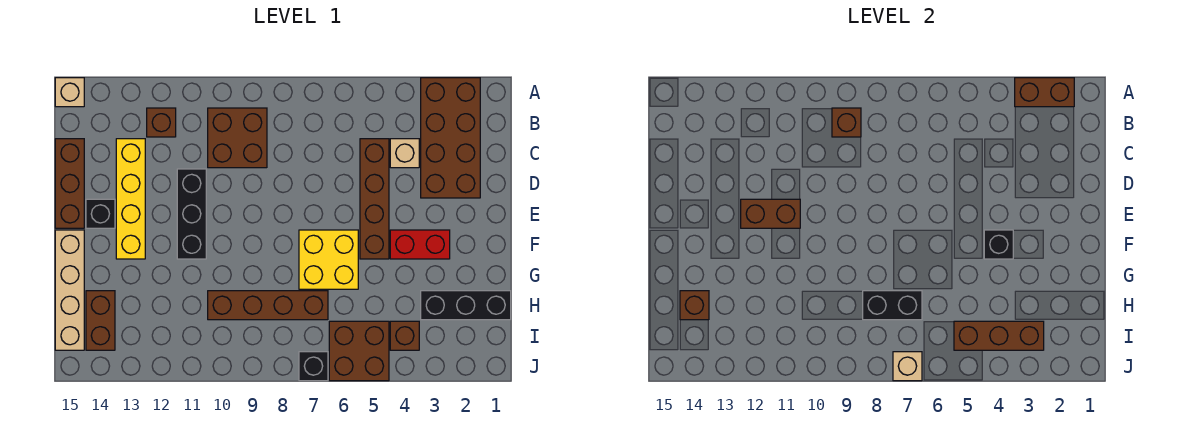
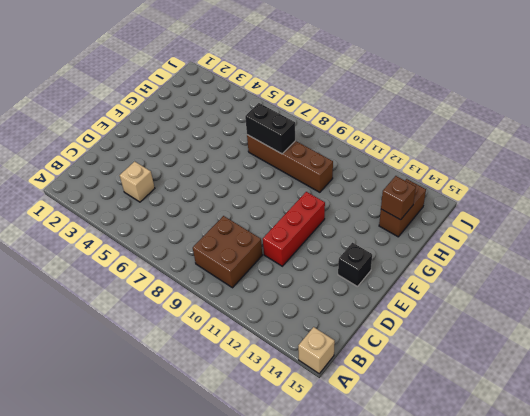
red 1x3 brick [263,192,325,266] -> black 1x3 brick [177,169,206,259]
none -> brown 2x4 brick [421,78,480,198]
none -> brown 1x1 brick [147,108,176,137]
none -> brown 1x4 brick [360,139,389,259]

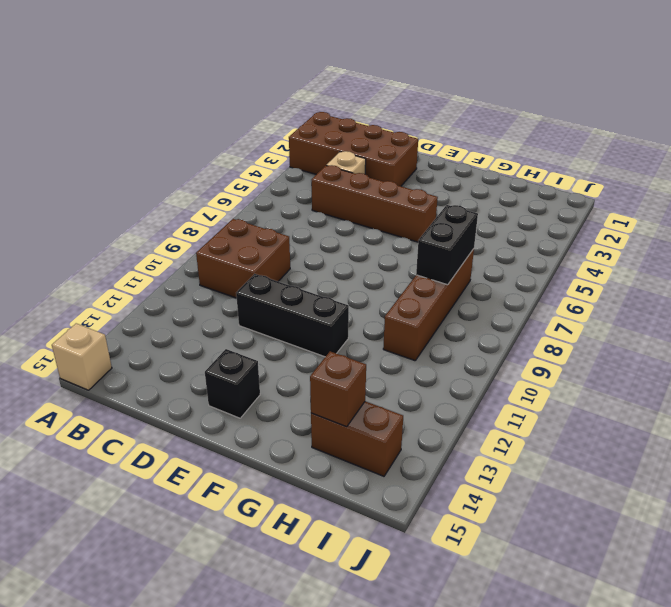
none -> brown 1x1 brick [147,108,176,137]
none -> yellow 1x4 brick [116,139,145,259]
none -> brown 1x3 brick [55,139,84,228]

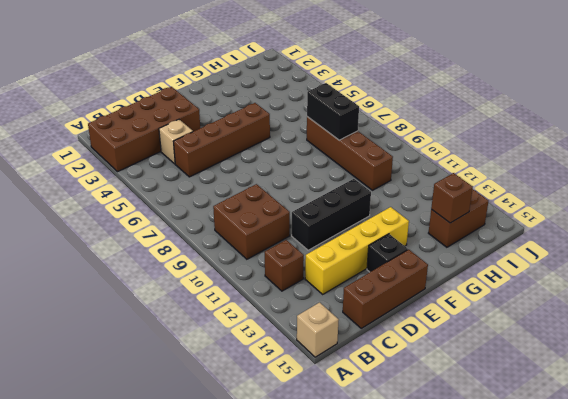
none -> red 1x2 brick [390,230,450,259]
none -> yellow 2x2 brick [299,230,358,289]
none -> tan 1x4 brick [55,230,84,350]

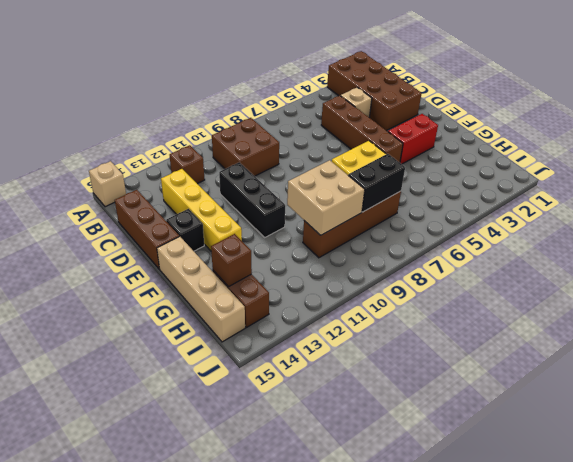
tan 2x2 brick [287,160,365,235] -> none
none -> black 1x3 brick [421,291,511,320]
none -> brown 1x1 brick [390,321,419,350]
none -> brown 2x2 brick [329,321,389,381]

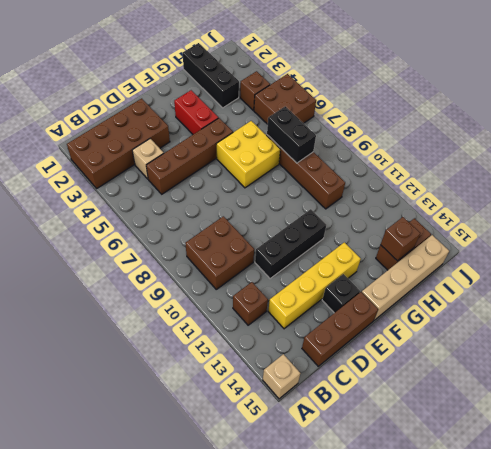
none -> black 1x1 brick [299,352,328,381]
none -> brown 1x2 brick [1015,78,1074,107]
none -> brown 1x1 brick [832,108,861,137]

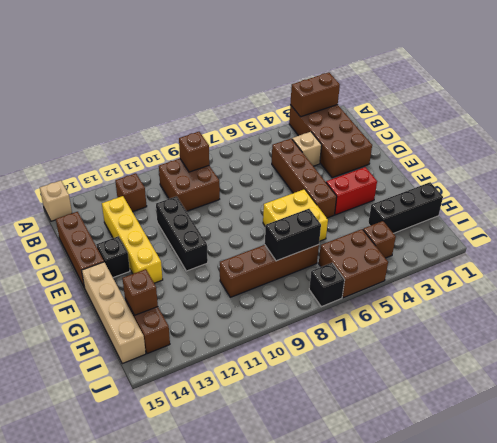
none -> brown 1x2 brick [741,199,800,228]
none -> black 1x1 brick [984,230,1013,259]
none -> brown 1x3 brick [954,321,1044,350]

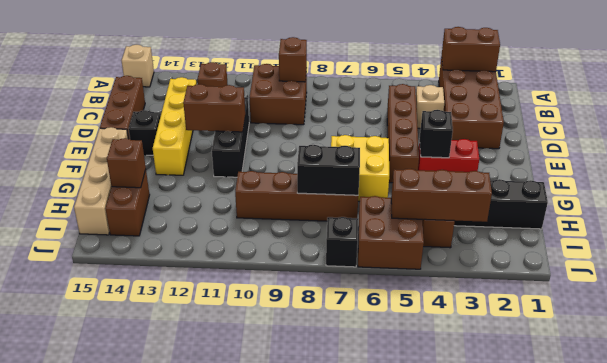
none -> tan 1x1 brick [893,352,922,381]

